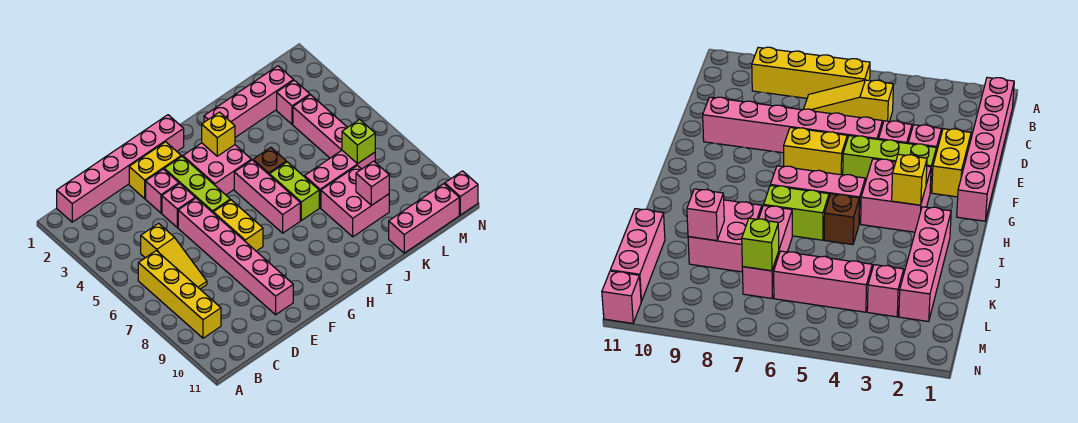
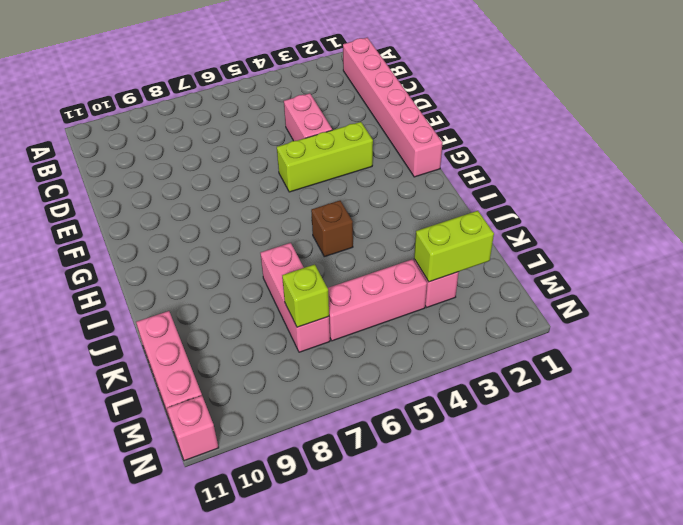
pink 1x2 brick [284,93,332,141] -> pink 1x1 brick [162,184,195,228]
lime 1x2 brick [414,211,494,282] -> lime 1x2 brick moved to [269,162,319,220]
none -> yellow 1x4 brick [138,251,221,338]
none -> yellow 1x3 slope [141,223,207,289]
none -> yellow 1x2 brick [129,142,181,199]

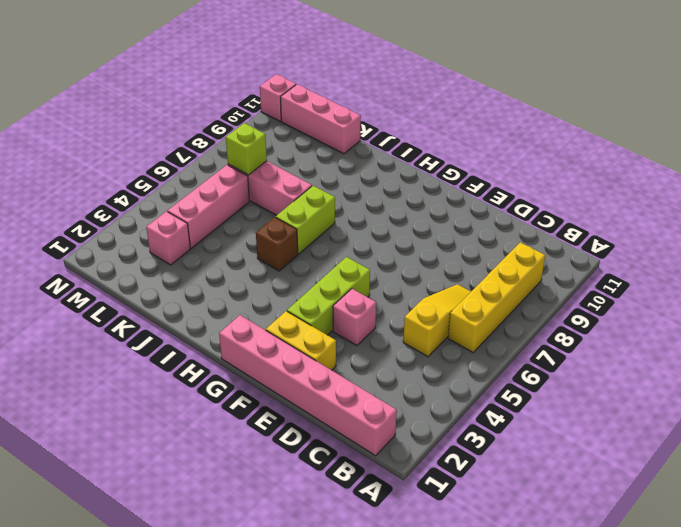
none -> pink 1x1 brick [146,169,179,213]
none -> pink 1x6 brick [178,198,293,315]
none -> yellow 1x2 brick [213,200,263,251]

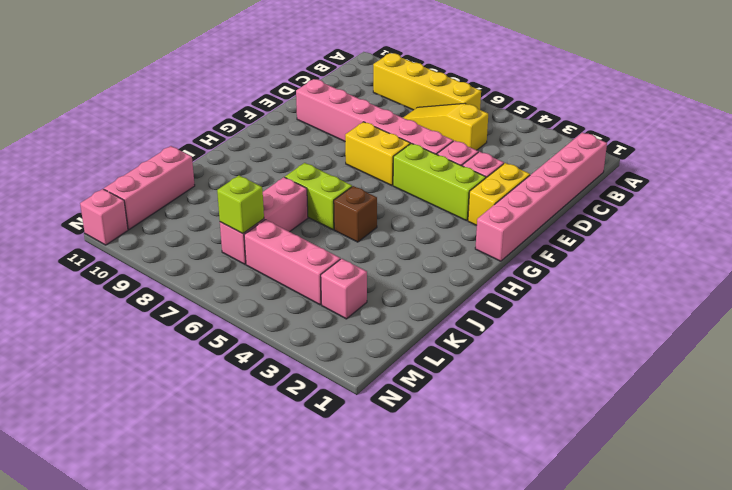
none -> pink 2x2 brick [183,143,251,195]
none -> pink 1x3 brick [234,160,300,233]
none -> pink 1x4 brick [204,66,294,137]

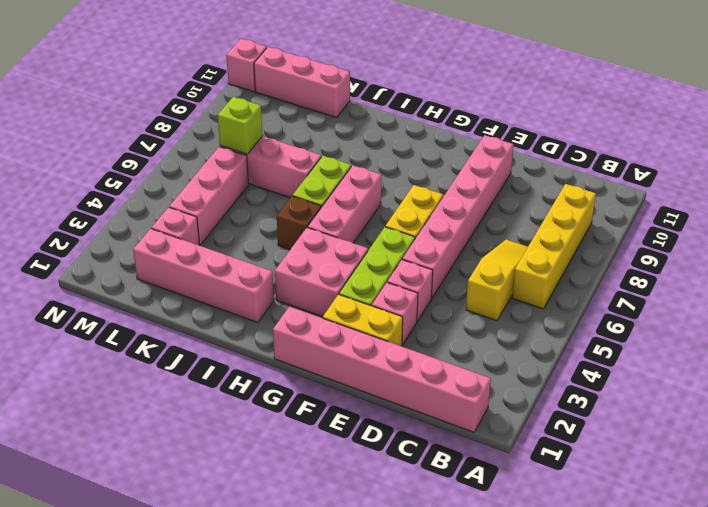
none -> pink 2x2 brick [321,165,389,237]
none -> yellow 1x1 brick [202,112,235,156]
none -> pink 1x1 brick [356,161,389,206]

